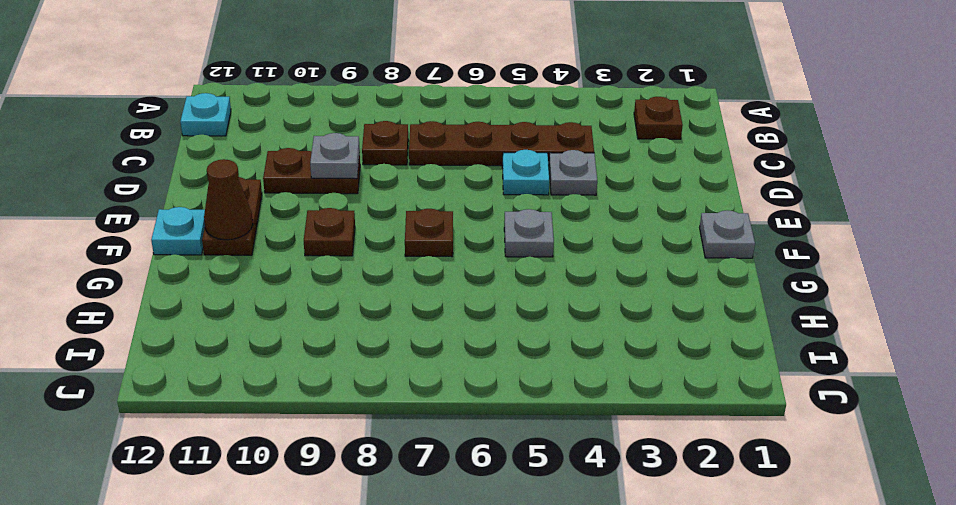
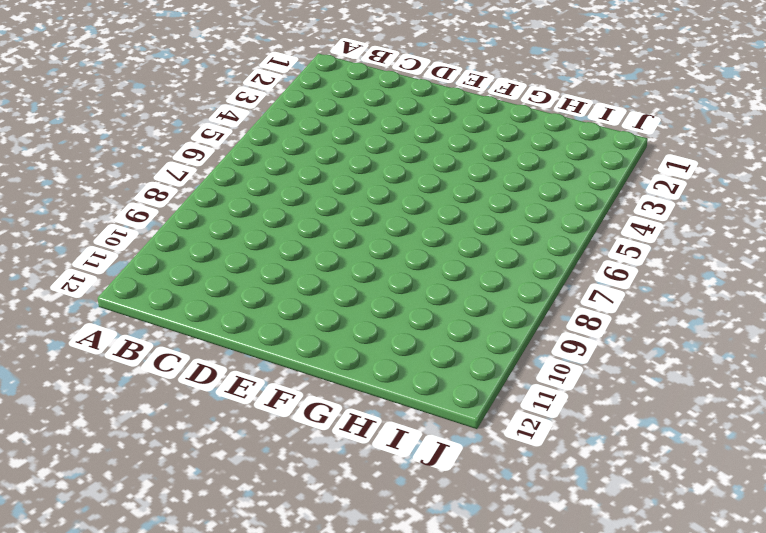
none -> brown 1x1 plate [634,97,683,139]
none -> cyan 1x1 plate [180,93,231,136]
none -> brown 1x4 plate [409,121,594,166]

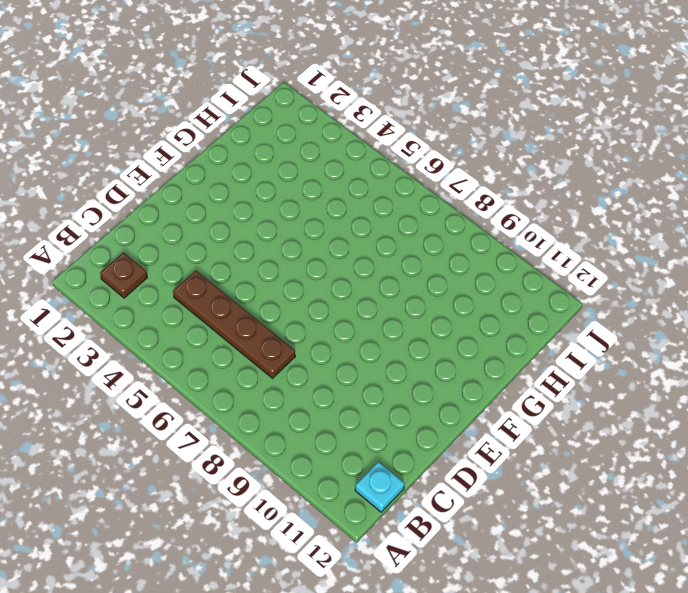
none -> brown 1x1 plate [362,121,408,165]
none -> grey 1x1 plate [549,150,597,195]
none -> cyan 1x1 plate [502,150,549,195]

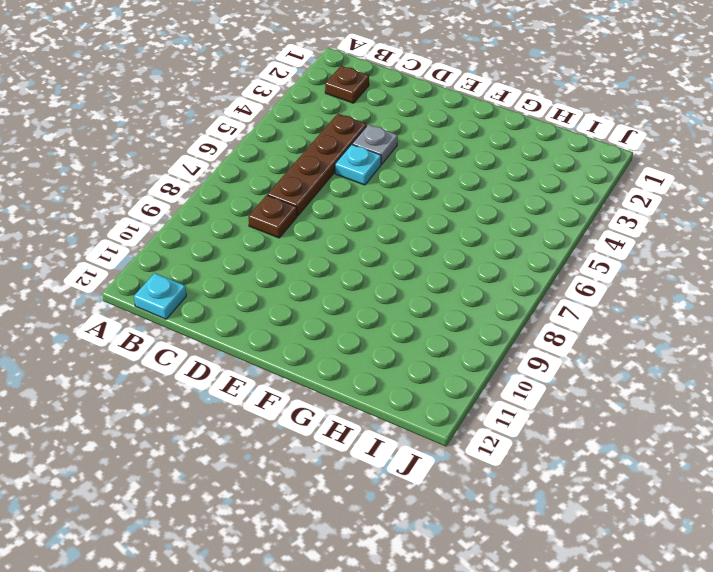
none -> brown 1x2 plate [263,148,360,194]
none -> brown 1x2 plate [202,177,262,255]
none -> grey 1x1 plate [700,210,755,258]

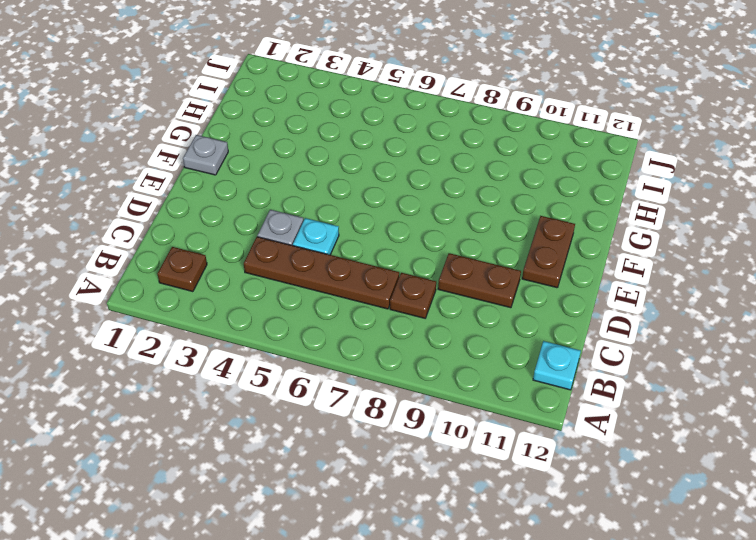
none -> grey 1x1 plate [504,209,554,257]
none -> brown 1x1 plate [405,209,453,257]
none -> brown 1x1 plate [304,208,355,256]

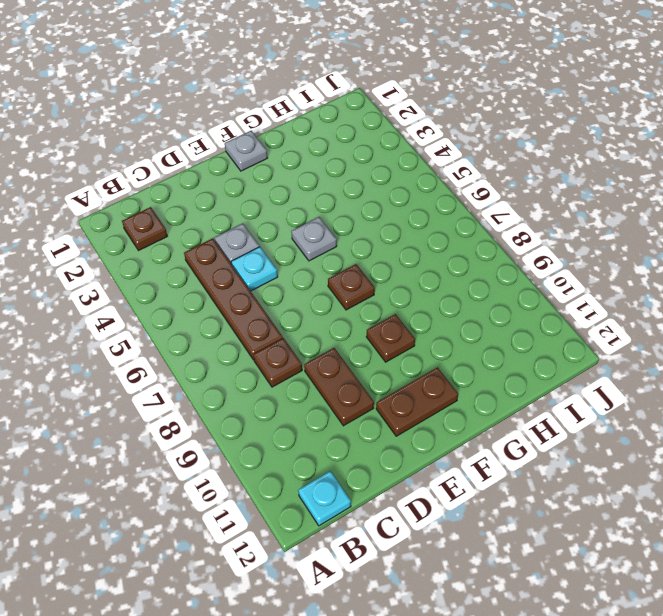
none -> cyan 1x1 plate [151,207,205,255]
none -> grey 1x1 plate [310,133,360,179]
none -> brown 1x1 cone [204,159,253,240]

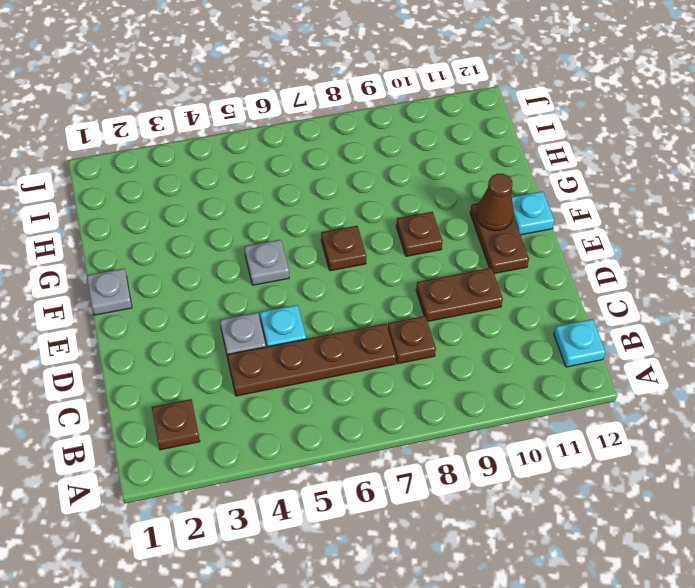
none -> grey 1x1 plate [310,133,360,179]

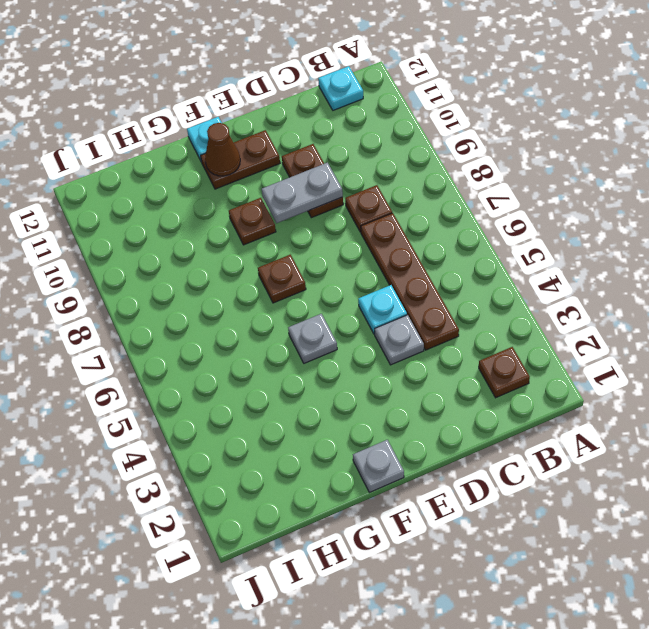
grey 1x2 plate [262,163,343,223] -> grey 1x1 plate [310,133,360,179]

